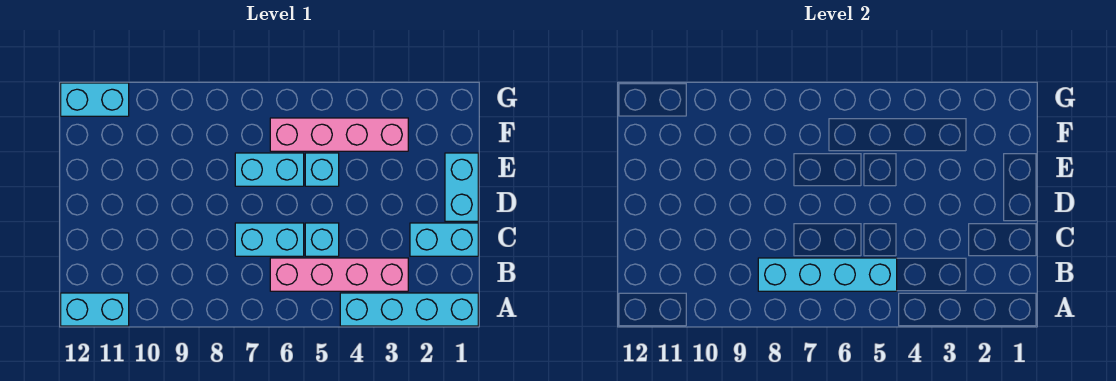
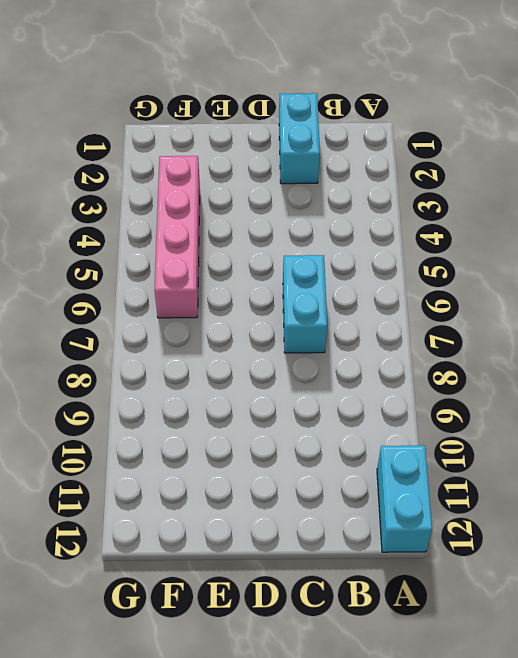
none -> cyan 1x4 brick [340,293,478,326]
none -> pink 1x4 brick [270,258,408,291]
none -> cyan 1x1 brick [305,223,339,256]

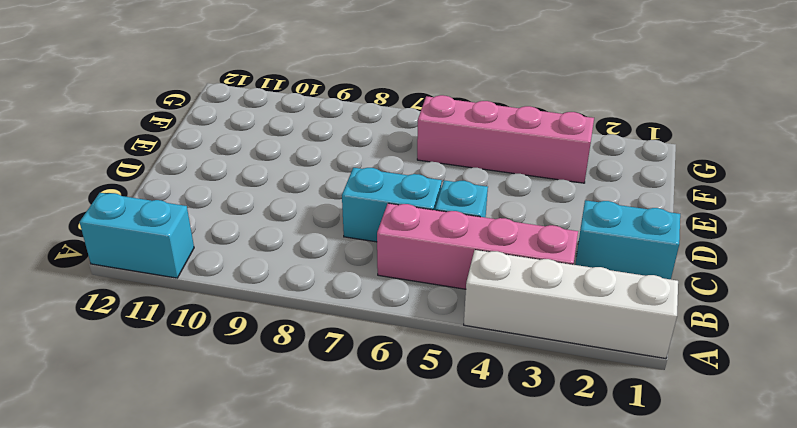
white 1x4 brick [464,250,678,359] -> cyan 1x4 brick [340,293,478,326]
none -> cyan 1x2 brick [445,153,478,221]
none -> cyan 1x1 brick [305,153,339,186]
none -> cyan 1x2 brick [235,153,304,186]

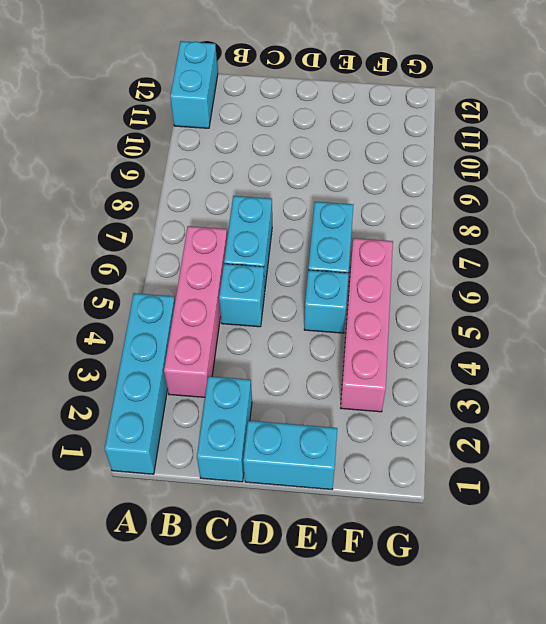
none -> cyan 1x2 brick [61,83,129,116]
none -> cyan 1x4 brick [758,258,897,291]

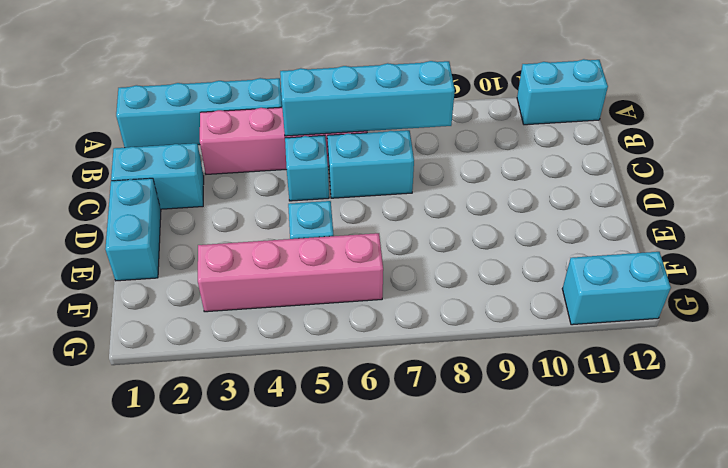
none -> cyan 1x2 brick [235,153,304,186]

